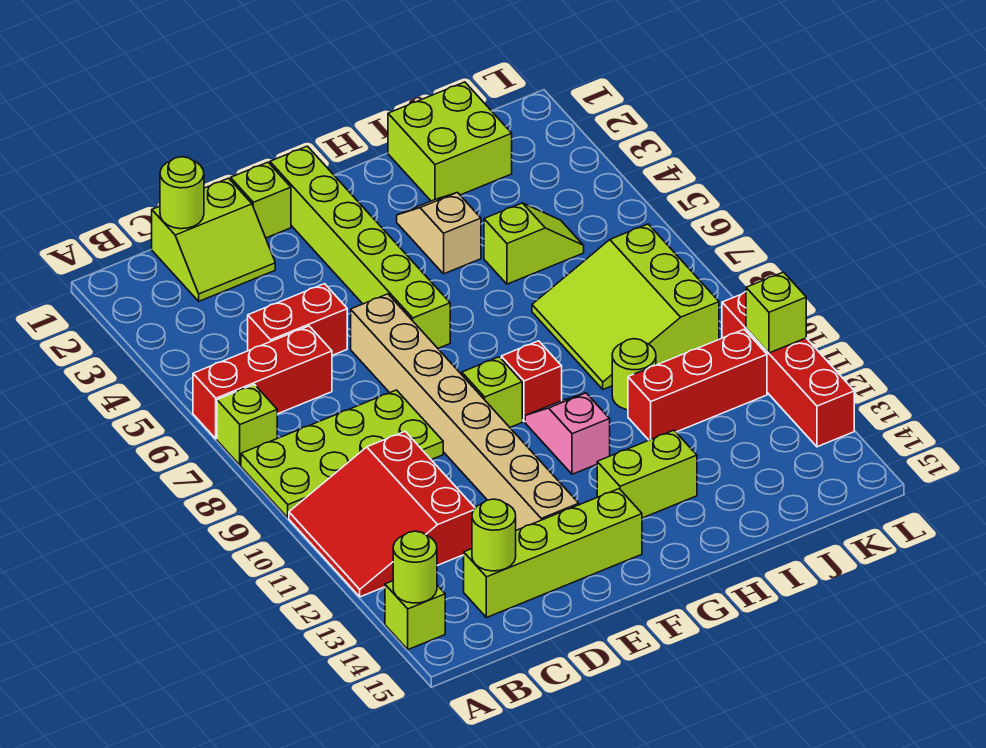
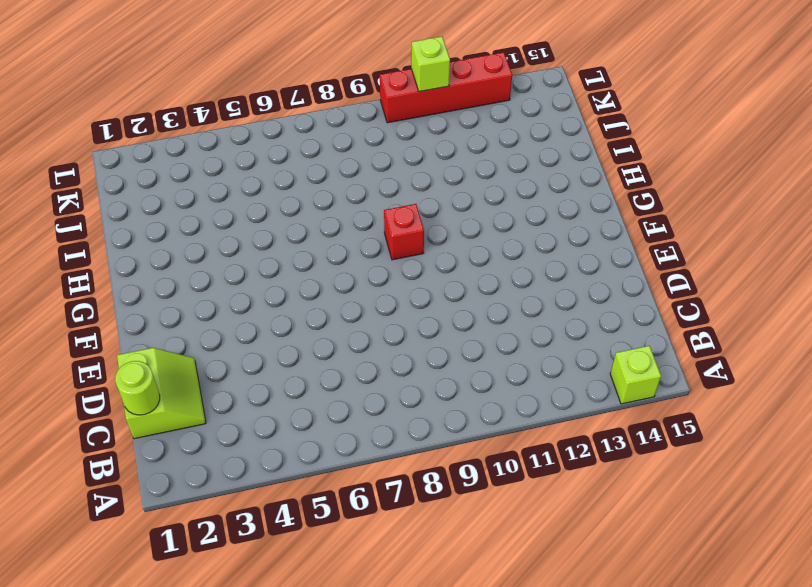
none -> red 1x3 brick [193,326,332,439]
none -> lime 1x1 brick [217,384,277,465]
none -> lime 2x4 plate [241,390,443,518]

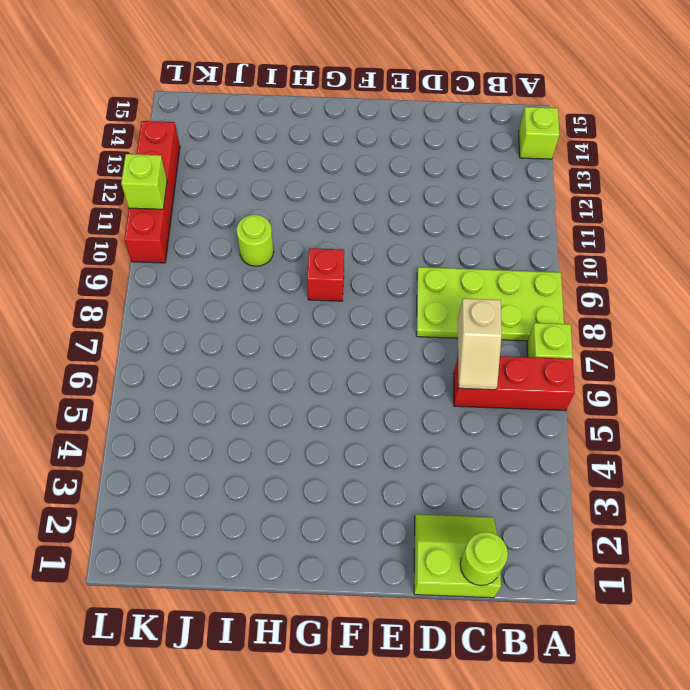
tan 1x2 slope [458,298,502,390] -> tan 1x2 slope moved to [397,193,481,274]
none -> red 3x3 slope [289,432,475,597]
none -> red 1x2 brick [248,284,347,355]
none -> lime 1x4 brick [464,489,642,618]

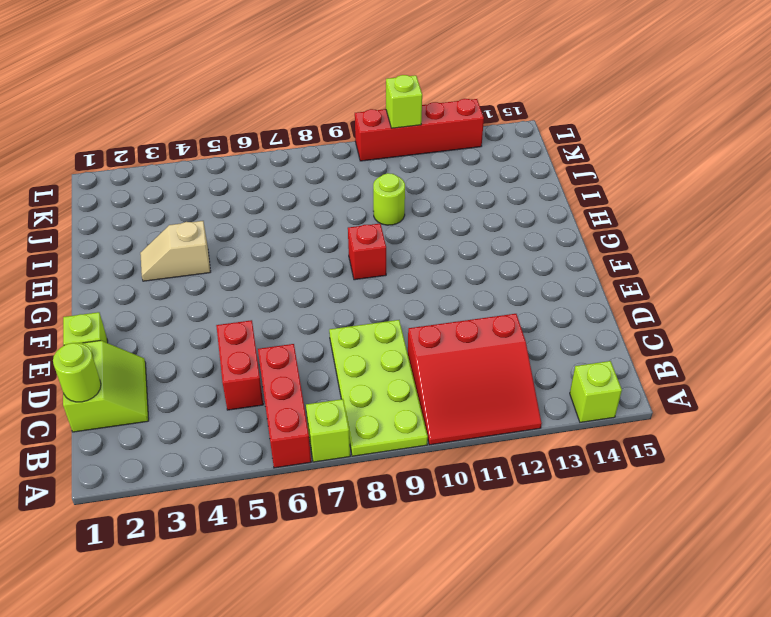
none -> lime 1x4 brick [464,489,642,618]
none -> tan 1x8 brick [351,294,579,530]
none -> lime 1x6 brick [270,146,450,348]

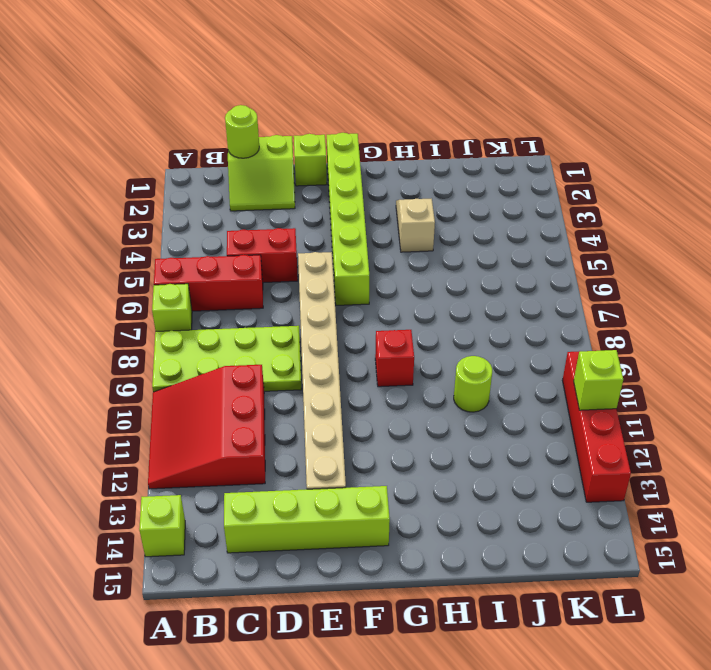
none -> lime 1x1 brick [462,357,522,427]
none -> pink 1x2 slope [525,393,610,474]
none -> lime 1x2 brick [597,430,697,518]

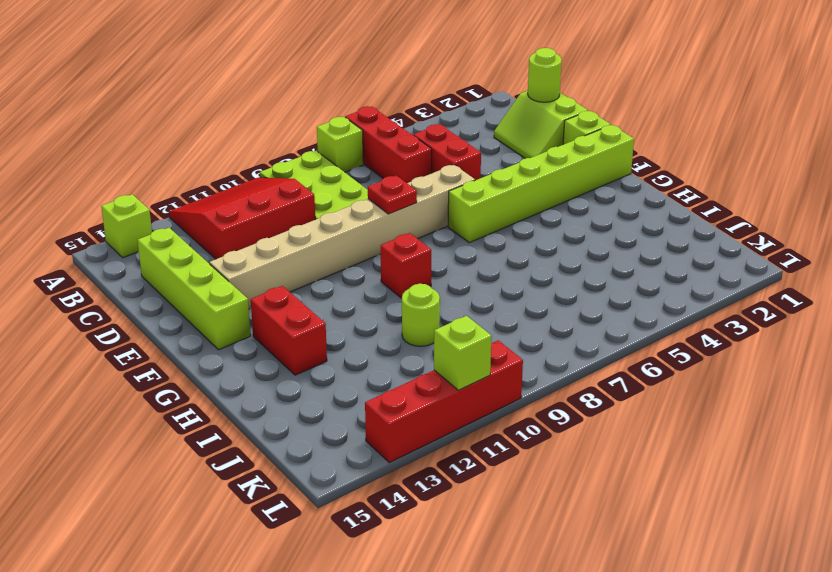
red 1x1 plate [368,176,417,214] -> none
red 1x2 brick [251,286,327,375] -> lime 1x2 brick [597,430,697,518]
none -> lime 1x1 brick [462,357,522,427]
none -> pink 1x2 slope [525,393,610,474]
none -> tan 1x2 slope [397,193,481,274]

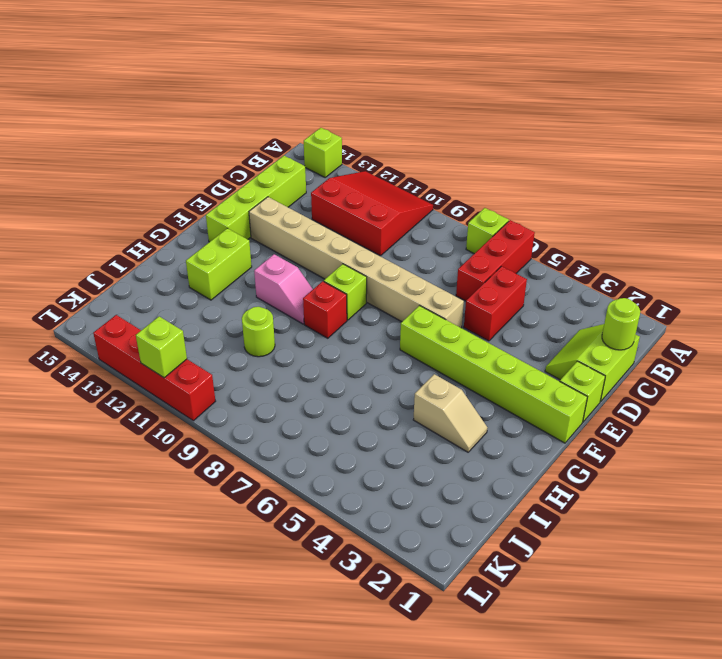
none -> lime 2x4 plate [241,390,443,518]
none -> lime 2x2 brick [388,82,512,201]
none -> lime 1x2 slope [484,203,584,284]

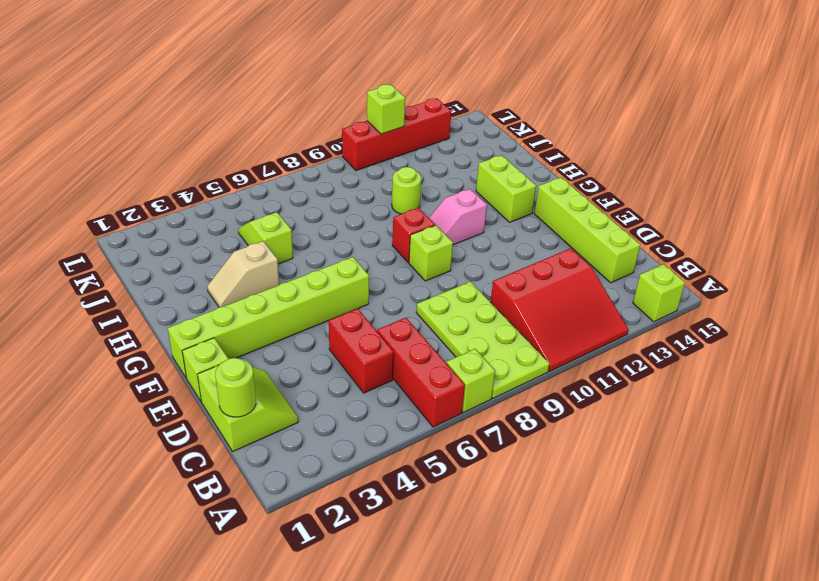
none -> tan 1x8 brick [351,294,579,530]
none -> lime 2x2 brick [388,82,512,201]
none -> lime 3x3 slope [532,224,719,389]

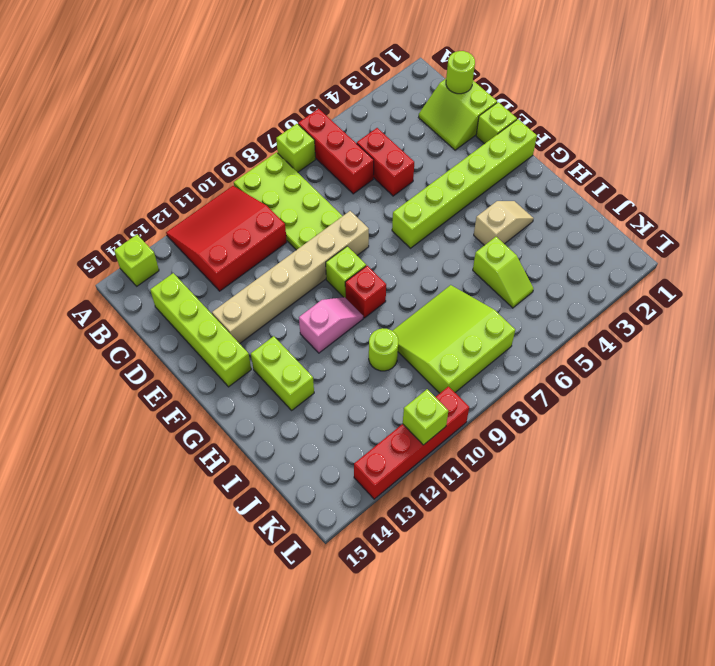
tan 1x6 brick [212,211,369,344] -> tan 1x8 brick [351,294,579,530]
none -> lime 2x2 brick [388,82,512,201]
none -> red 1x3 brick [628,330,767,440]
none -> lime 1x1 round brick [393,531,437,603]

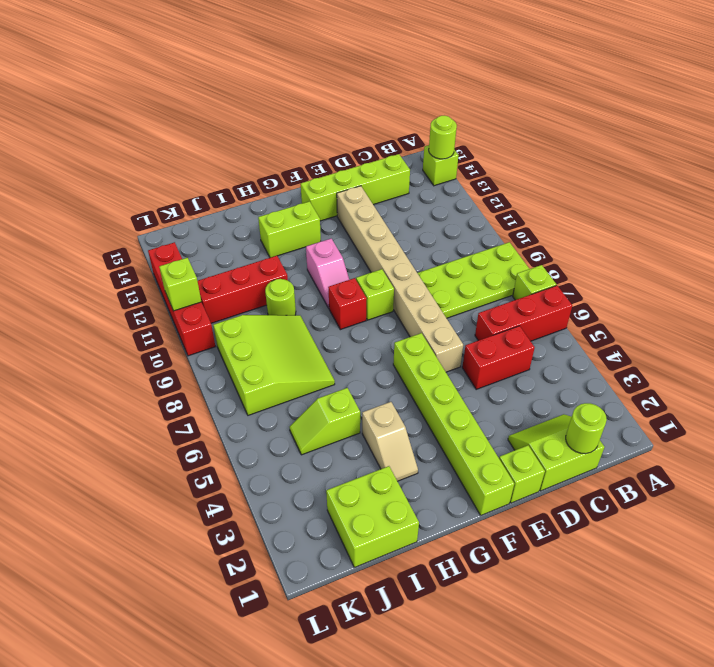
none -> red 3x3 slope [289,432,475,597]
none -> lime 1x1 round brick [472,499,516,571]

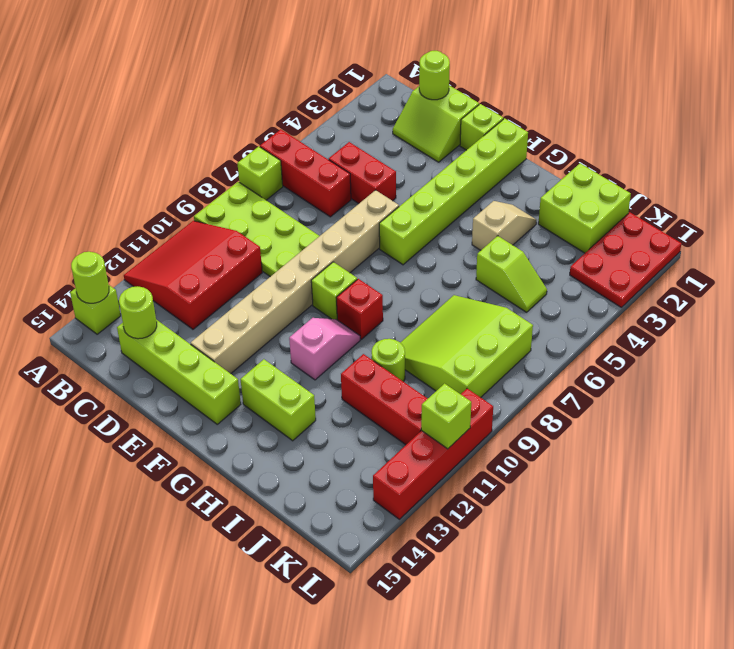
red 2x3 plate [570,212,681,307] -> none

